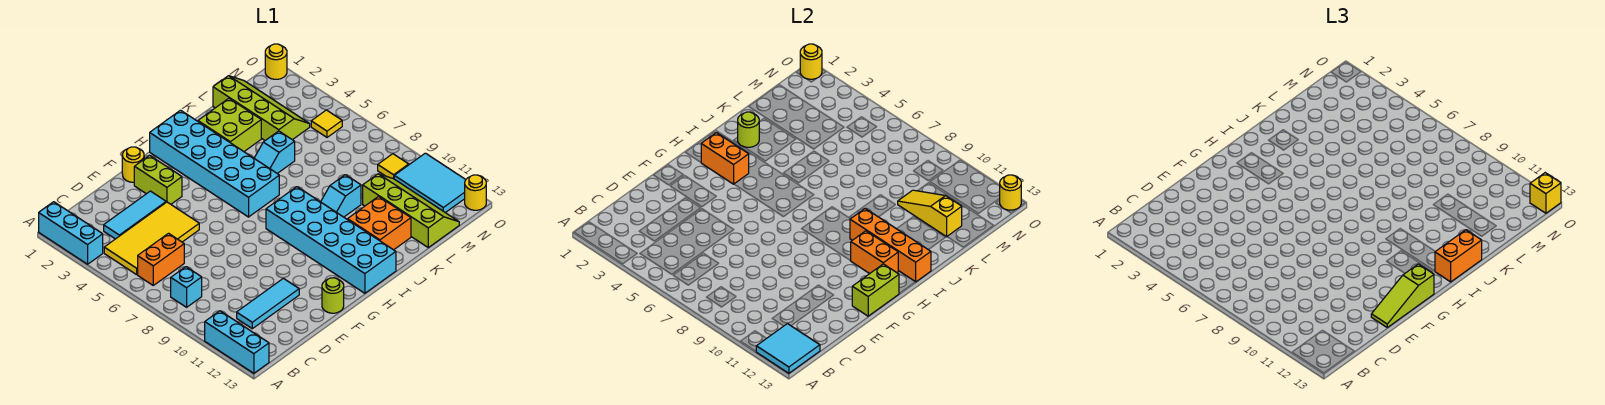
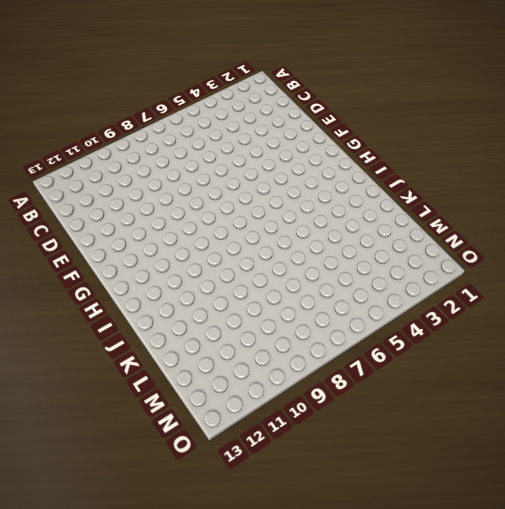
none -> cyan 1x3 brick [39,202,103,264]
none -> cyan 1x3 brick [205,311,269,373]
none -> yellow 2x4 tile [104,202,199,275]
none -> orange 1x2 brick [138,233,184,285]

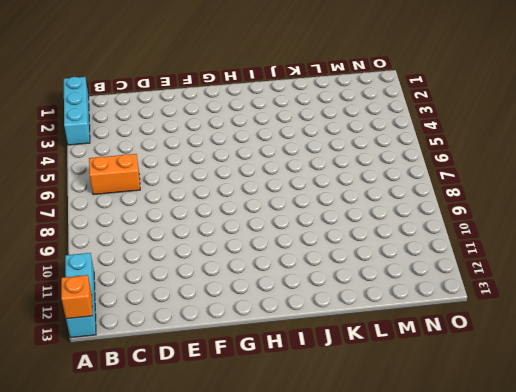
orange 1x1 brick [61,275,92,319] -> cyan 2x2 tile [756,324,820,373]
none -> yellow 2x4 tile [104,202,199,275]
none -> cyan 1x1 brick [171,267,202,307]
none -> cyan 1x3 tile [104,191,166,239]
none -> cyan 1x3 tile [237,278,299,329]

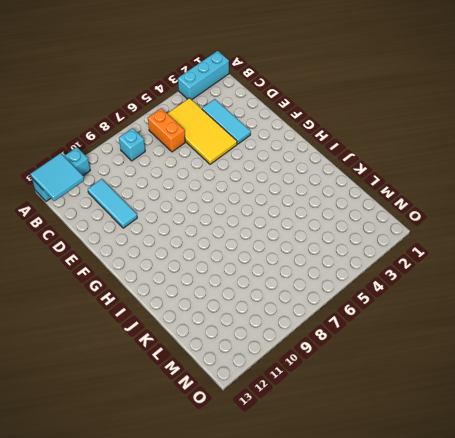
none -> yellow 1x1 round brick [122,147,144,182]
none -> lime 1x2 brick [134,156,182,204]
none -> lime 1x1 round brick [322,278,344,313]
none -> cyan 2x6 brick [150,110,279,217]

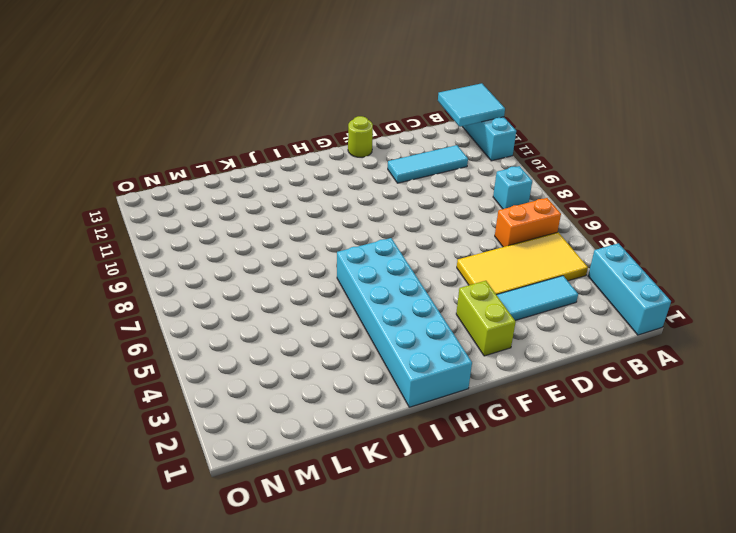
none -> yellow 1x1 round brick [122,147,144,182]
none -> cyan 2x6 brick [266,187,396,293]
none -> lime 2x2 brick [198,98,261,151]
none -> cyan 1x2 slope [254,131,295,174]

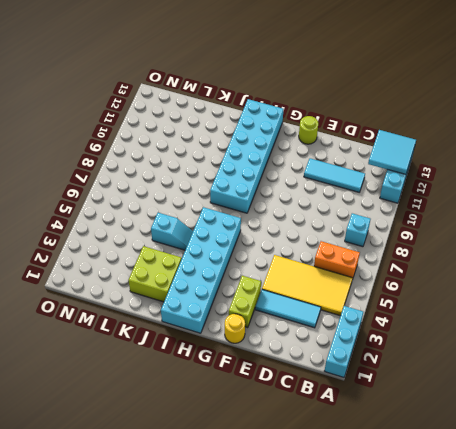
none -> cyan 1x2 slope [321,175,361,217]
none -> orange 2x2 brick [347,197,411,250]
none -> lime 2x4 slope [213,76,310,140]
none -> lime 2x4 slope [363,174,459,247]

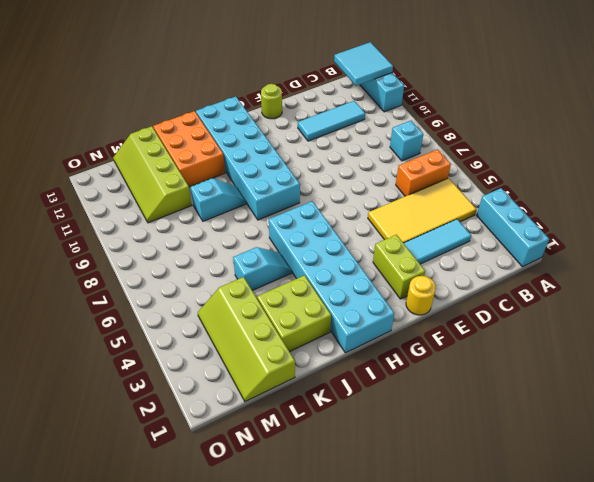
orange 2x3 brick [153,111,225,187] -> orange 2x2 brick [347,197,411,250]
none -> yellow 1x1 tile [311,110,342,137]
none -> yellow 1x1 tile [378,154,409,179]
none -> cyan 2x3 tile [394,153,466,213]
none -> yellow 1x1 round brick [265,44,287,79]

